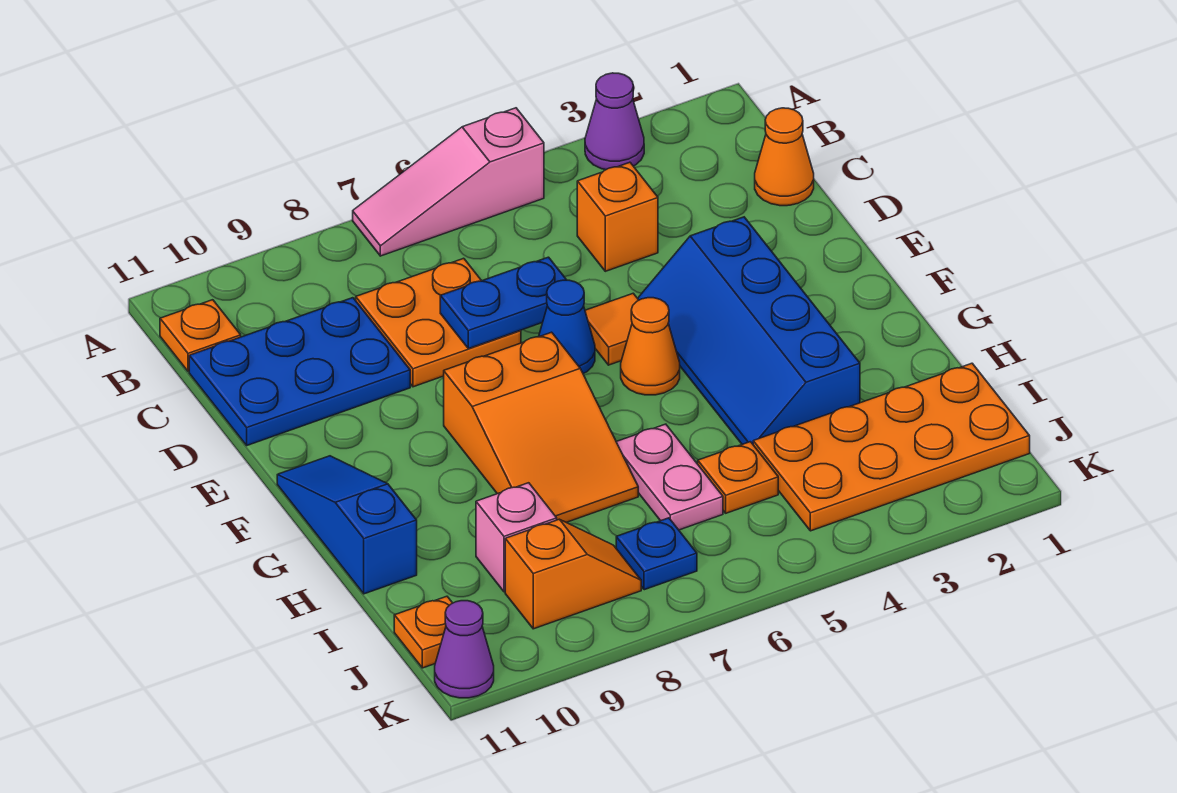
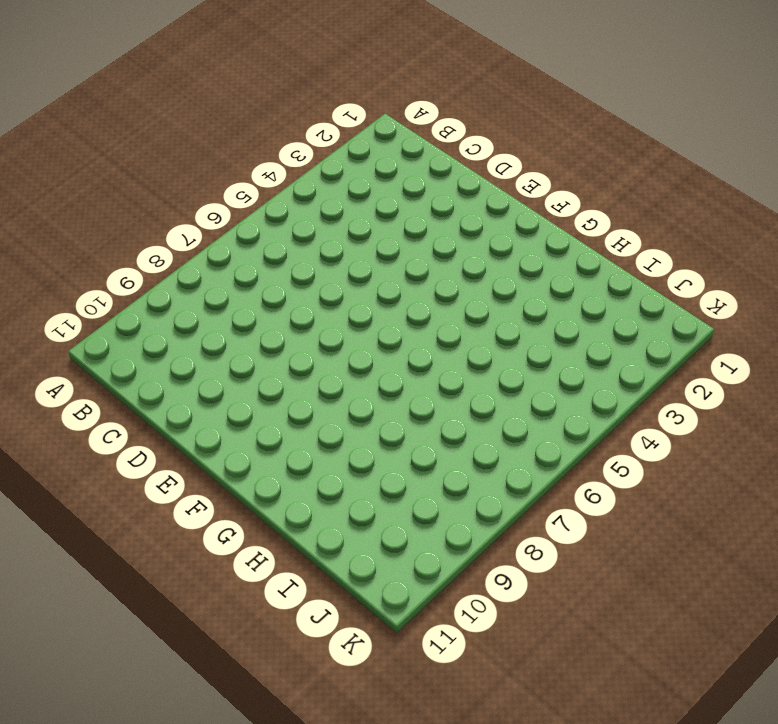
none -> purple 1x1 cone [585,73,644,170]
none -> pink 1x3 slope [353,108,544,256]
none -> orange 1x1 plate [160,300,241,371]

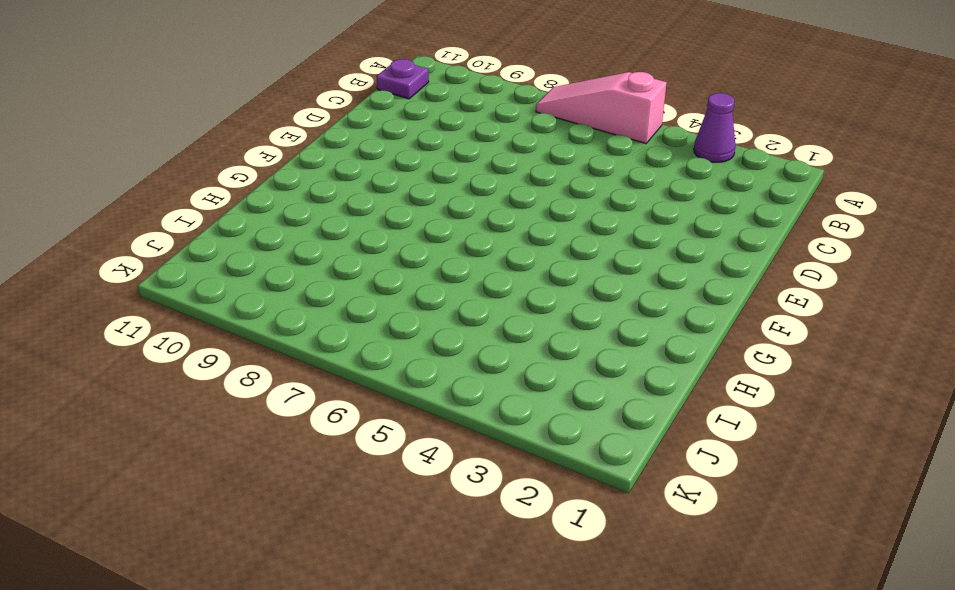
purple 1x1 plate [376,59,429,99] -> orange 1x1 plate [160,300,241,371]
none -> orange 1x1 cone [755,108,814,206]
none -> orange 1x1 brick [577,162,658,271]
none -> orange 2x2 plate [356,258,521,387]

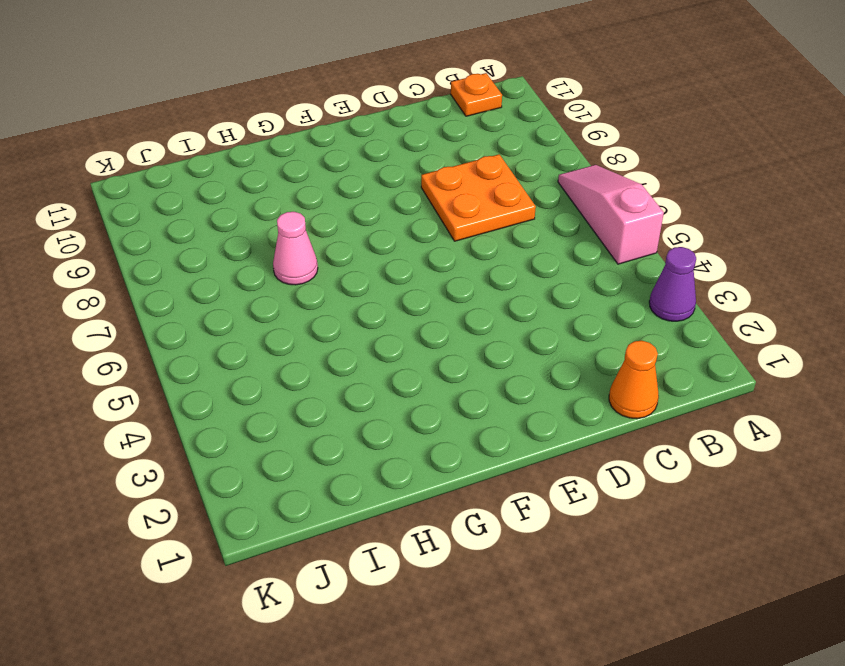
pink 1x1 cone [273,212,318,285] -> orange 2x3 slope [444,332,638,522]
none -> orange 1x1 brick [577,162,658,271]
none -> blue 2x3 plate [189,298,410,445]
none -> blue 2x4 slope [638,217,860,444]

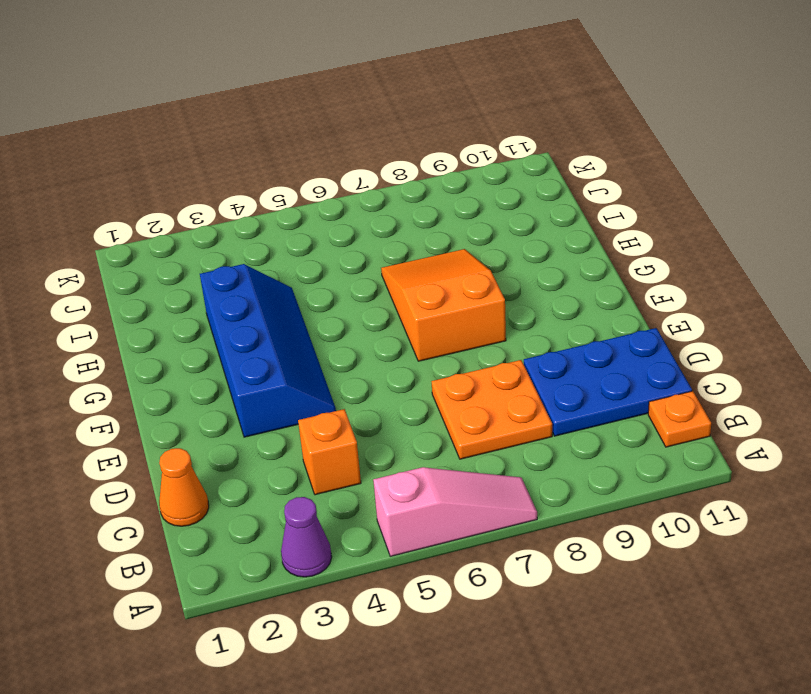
none -> orange 1x1 tile [585,293,639,365]
none -> blue 1x1 cone [539,280,595,374]
none -> orange 1x1 cone [621,298,680,395]

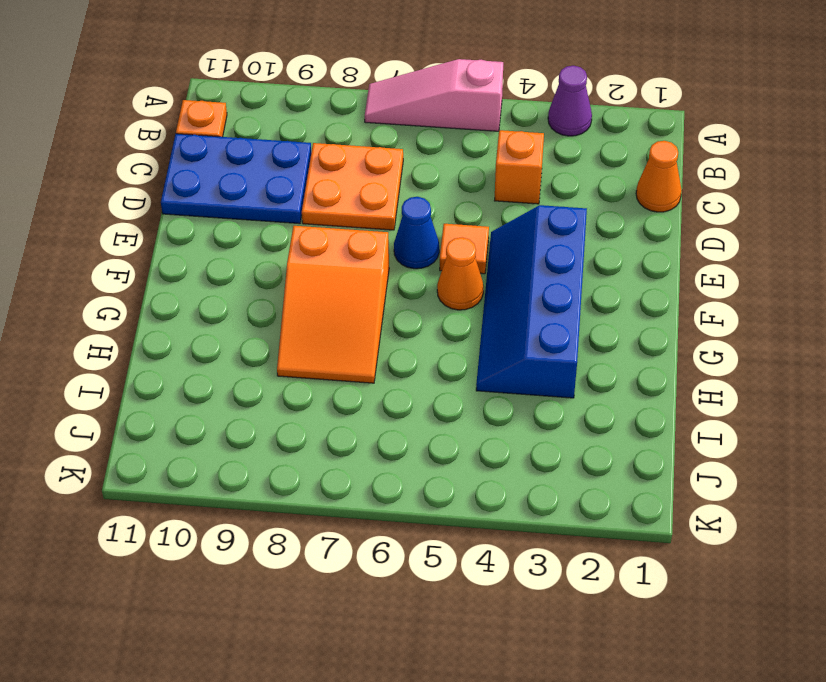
none -> blue 1x3 slope [277,456,417,594]
none -> pink 1x2 plate [617,424,723,530]
none -> orange 2x4 plate [753,363,1030,531]

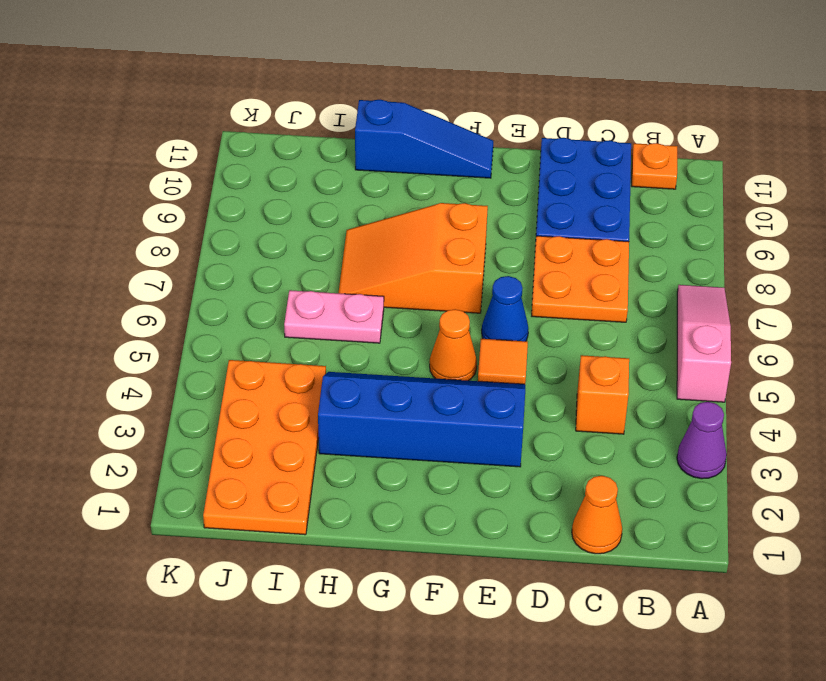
none -> orange 1x1 plate [698,442,778,513]
none -> pink 1x1 brick [476,483,557,592]
none -> blue 1x1 plate [616,518,697,590]

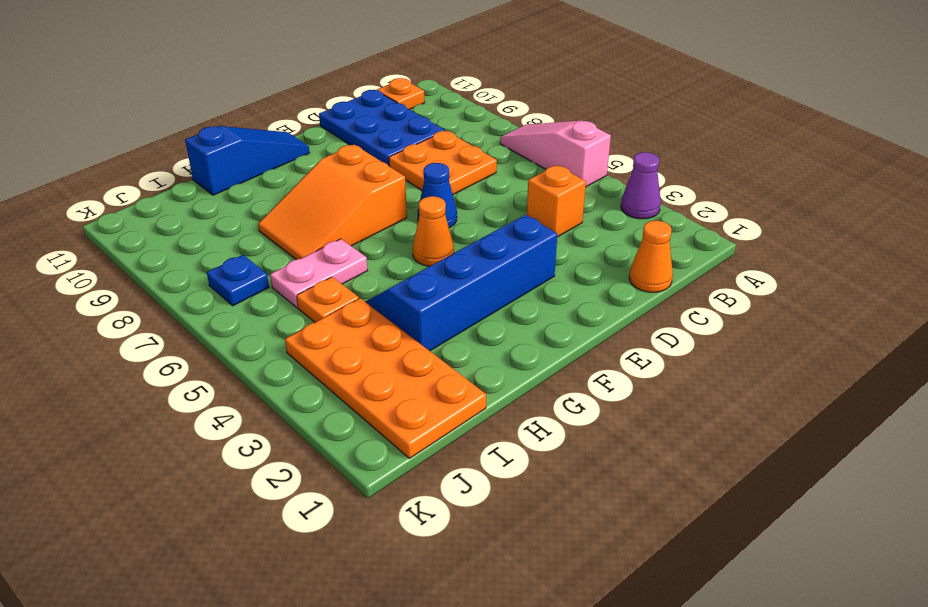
none -> orange 1x1 tile [585,293,639,365]
none -> pink 1x1 brick [476,483,557,592]
none -> orange 1x2 slope [505,519,641,629]

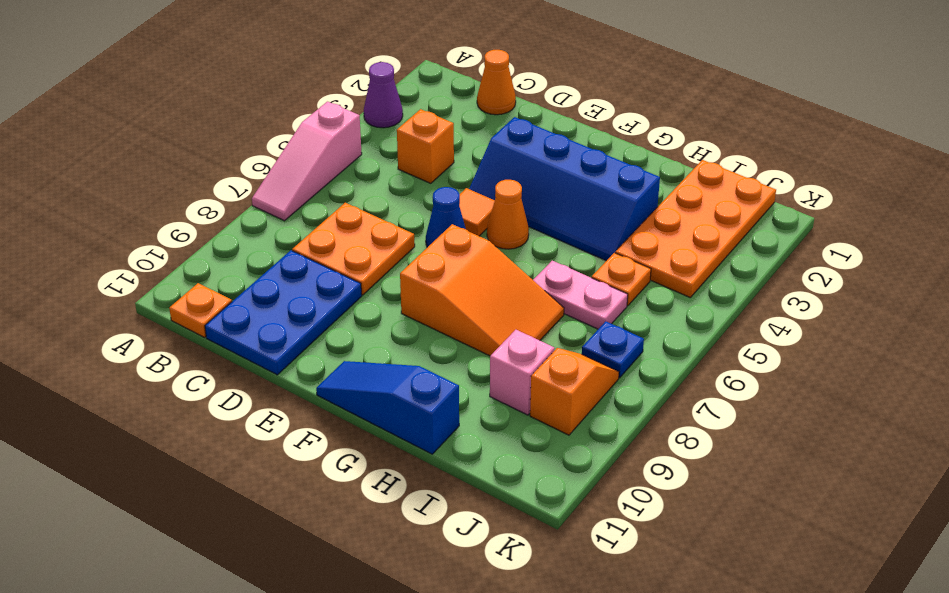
none -> orange 1x1 plate [394,596,452,668]
none -> purple 1x1 cone [435,601,494,698]
none -> blue 1x2 plate [440,257,566,349]

